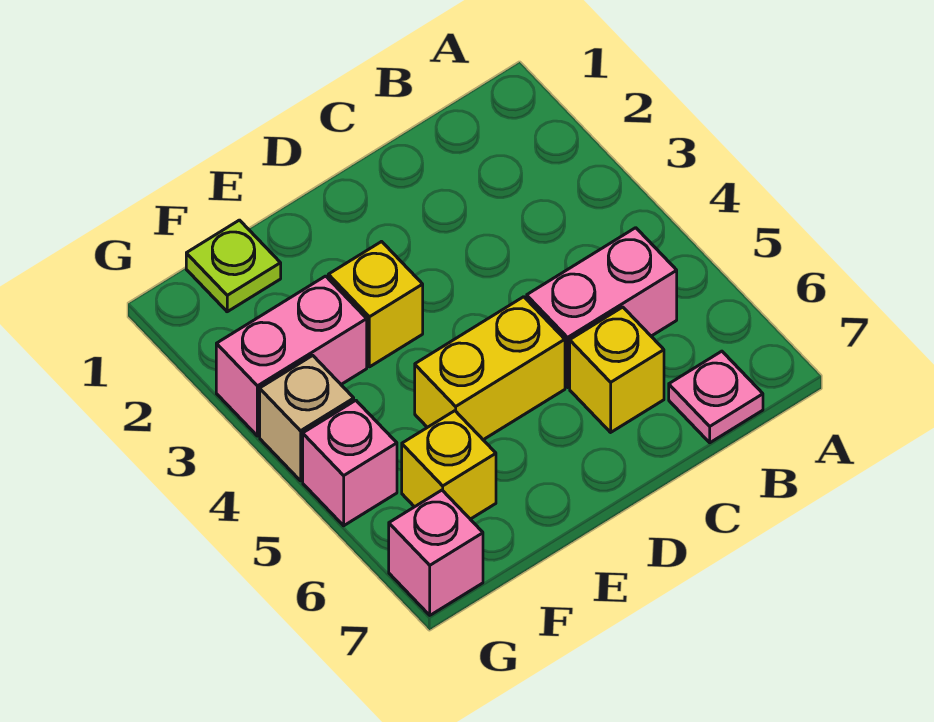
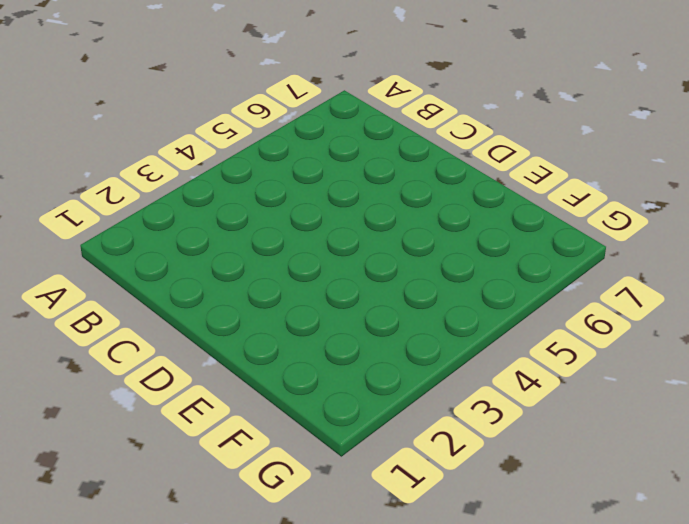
none -> pink 1x2 brick [527,228,677,387]
none -> pink 1x1 plate [669,351,763,443]

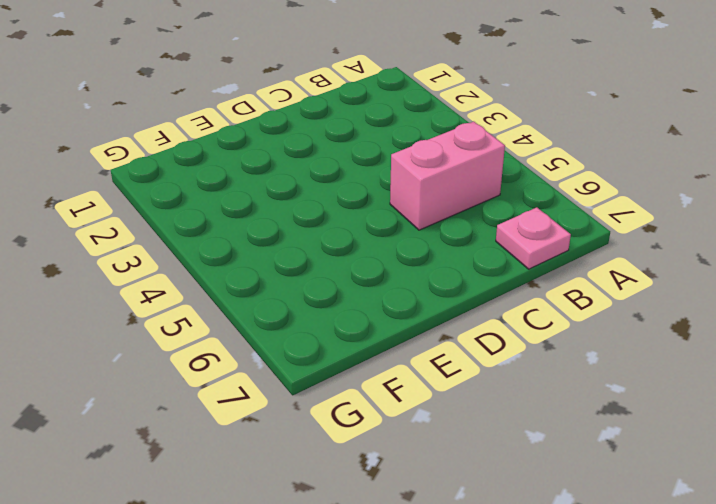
none -> yellow 1x1 brick [570,307,664,432]
none -> yellow 1x2 brick [415,297,565,440]

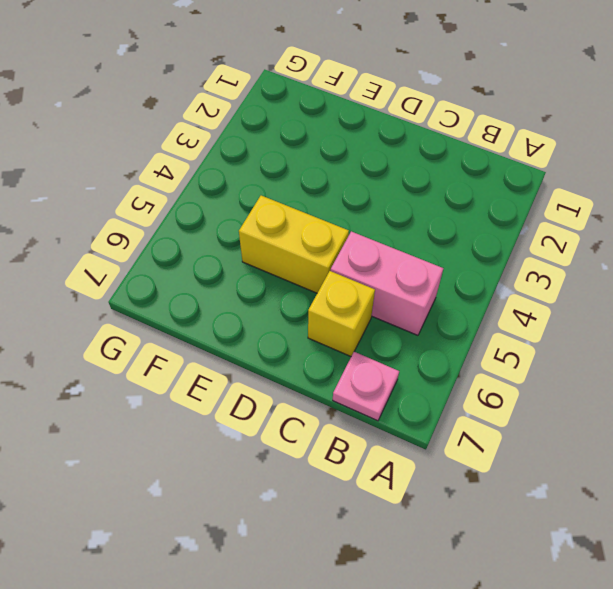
none -> yellow 1x1 brick [328,242,423,367]
none -> lime 1x1 plate [186,220,281,312]

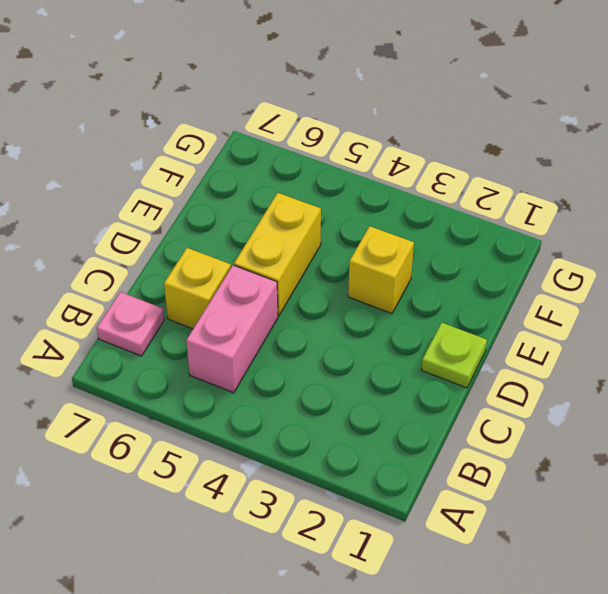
lime 1x1 plate [421,323,487,388] -> lime 1x1 plate moved to [186,220,281,312]
none -> pink 1x2 brick [216,276,367,436]
none -> yellow 1x1 brick [402,411,496,519]

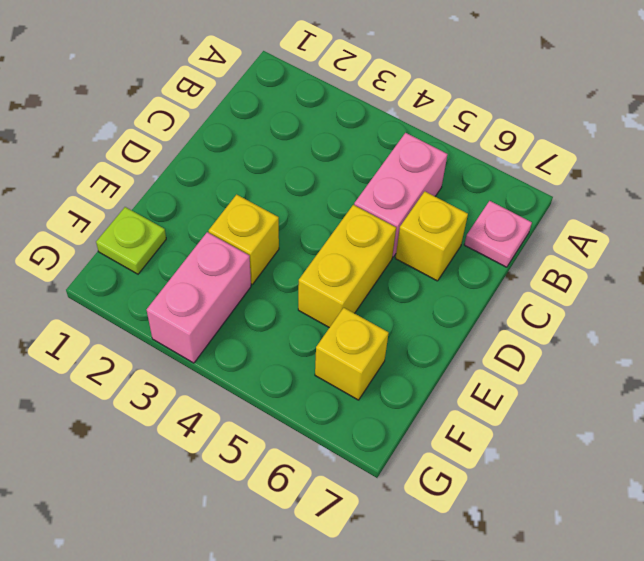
none -> tan 1x1 brick [260,356,354,481]
none -> pink 1x1 brick [303,400,397,526]

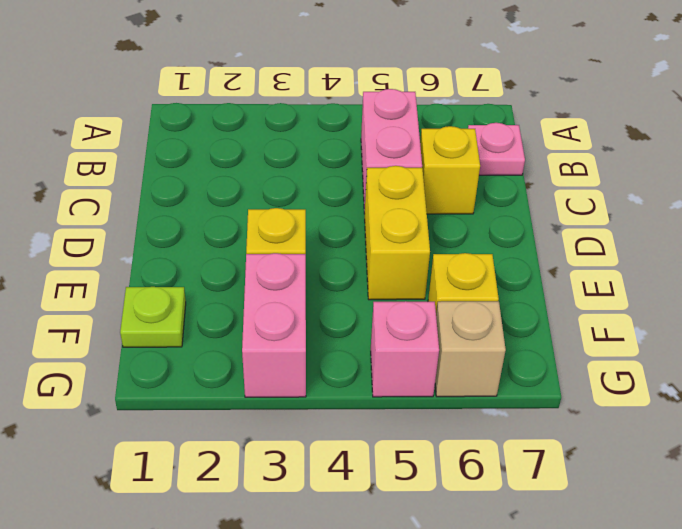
tan 1x1 brick [435,301,506,397] -> tan 1x1 brick moved to [260,356,354,481]
none -> pink 1x1 brick [389,490,483,615]

